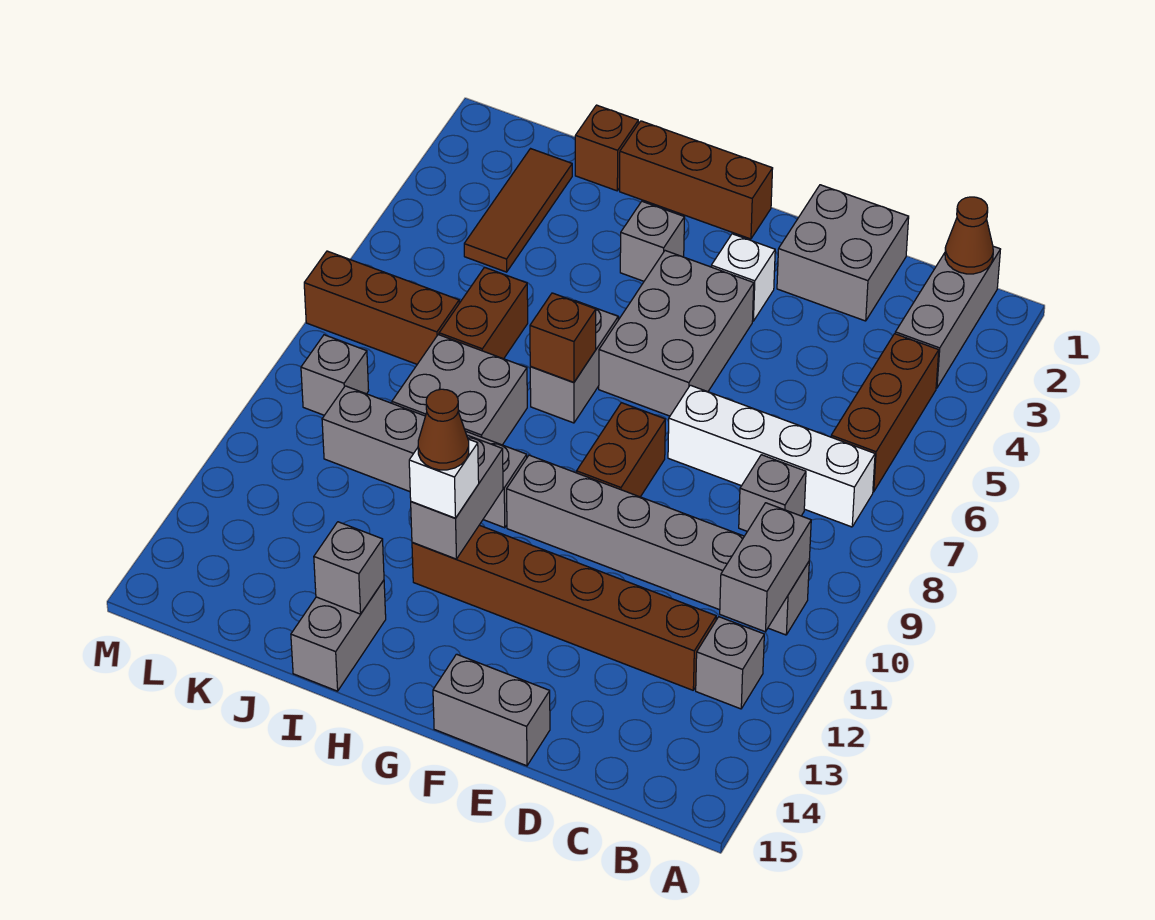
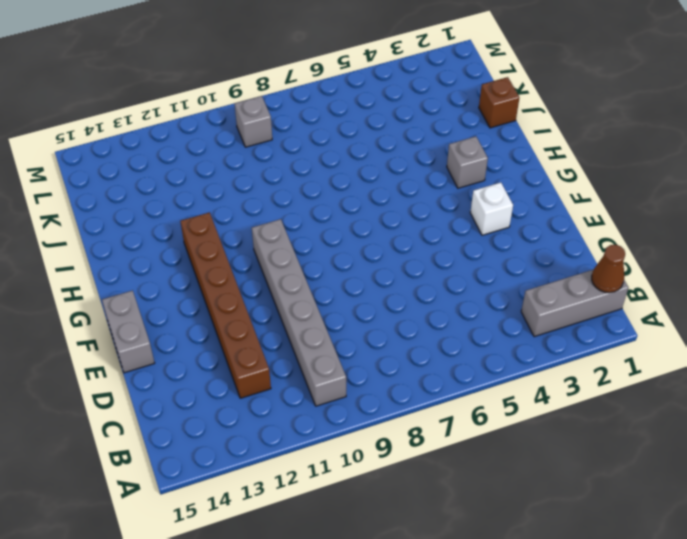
none -> brown 1x3 brick [831,334,939,492]
none -> white 1x4 brick [668,385,875,527]
none -> grey 1x1 brick [696,617,764,709]
none -> grey 1x1 brick [739,455,806,531]

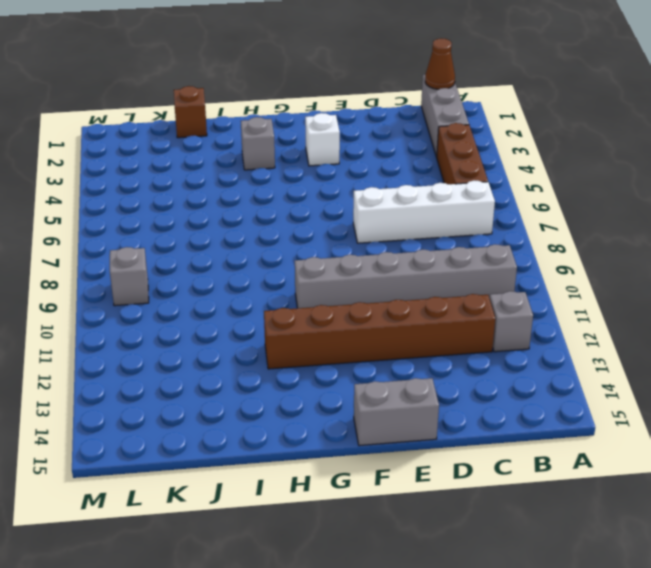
none -> grey 1x1 brick [739,455,806,531]
none -> grey 2x2 brick [777,185,909,321]
none -> grey 2x3 brick [599,251,754,416]
none -> brown 1x2 brick [577,403,665,497]

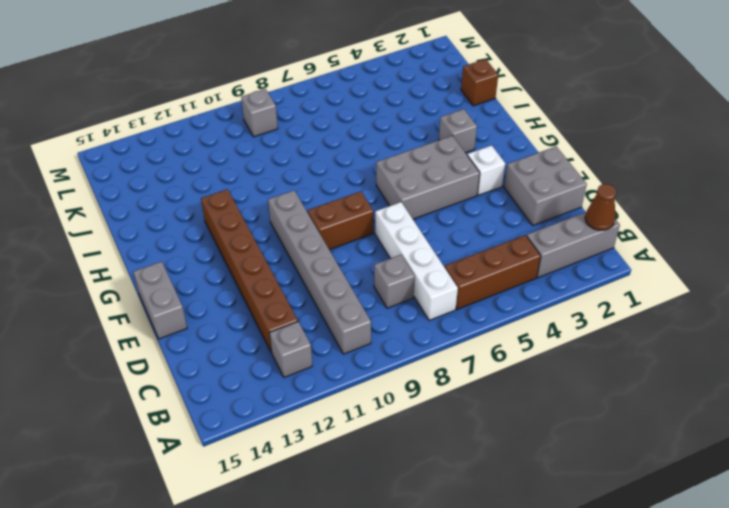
none -> brown 1x3 brick [620,121,773,239]
none -> grey 1x2 brick [530,301,618,423]
none -> grey 1x4 brick [322,386,527,528]
none -> grey 2x2 brick [392,335,527,445]

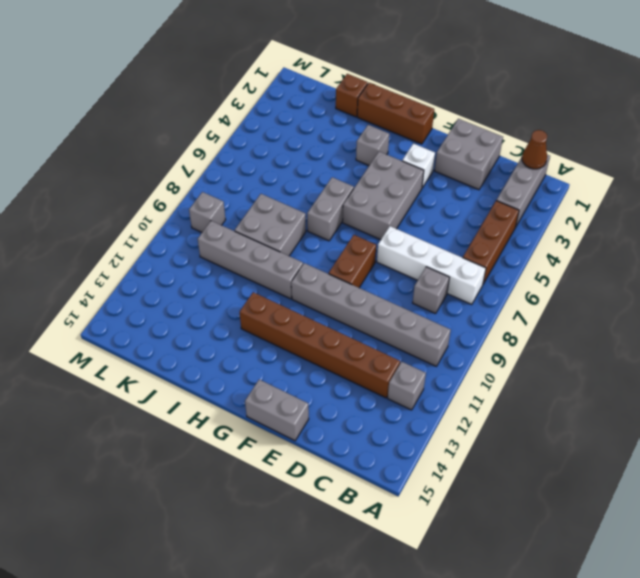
none -> grey 1x2 brick [291,580,386,691]
none -> brown 1x2 brick [439,267,528,359]
none -> brown 1x3 tile [464,149,572,272]
none -> brown 1x3 brick [304,251,459,364]

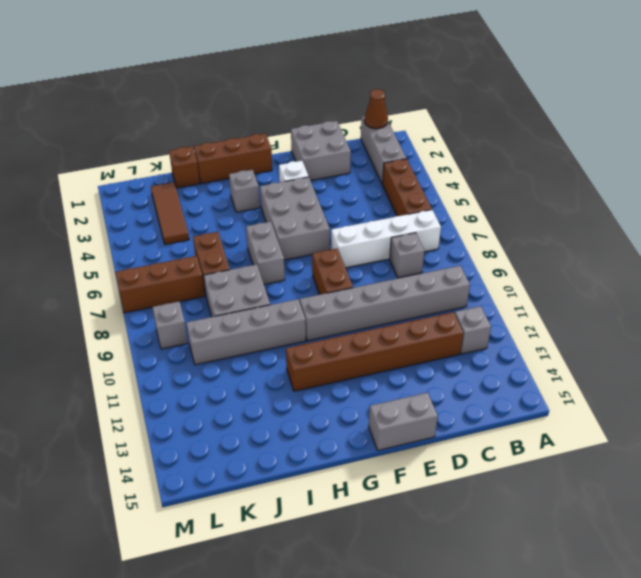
none -> grey 1x2 brick [291,580,386,691]
none -> grey 1x2 brick [720,503,811,632]
none -> brown 1x1 brick [530,293,596,382]
none -> grey 1x2 brick [411,435,503,559]

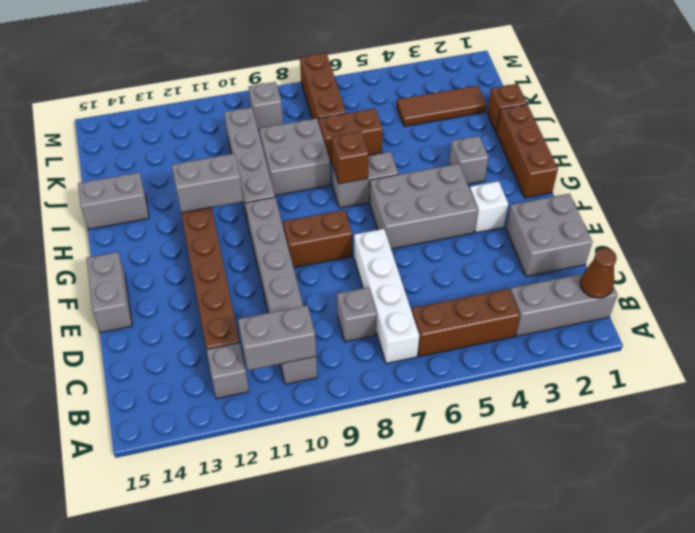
none -> grey 1x1 brick [314,522,384,614]
none -> white 1x1 brick [409,439,479,518]
none -> brown 1x1 cone [418,389,469,470]

